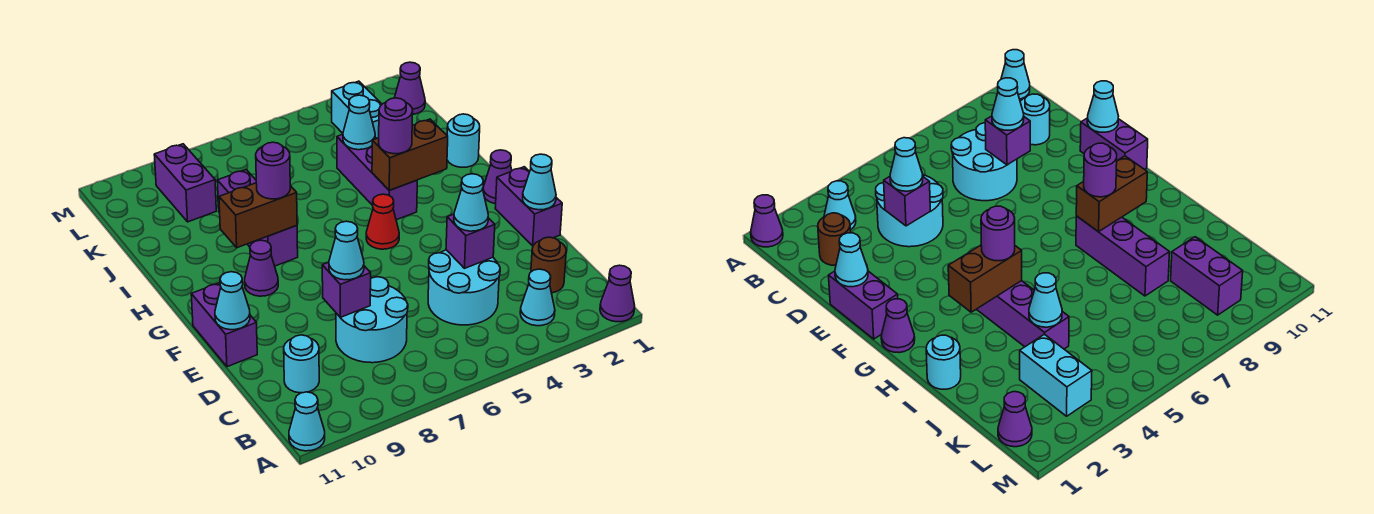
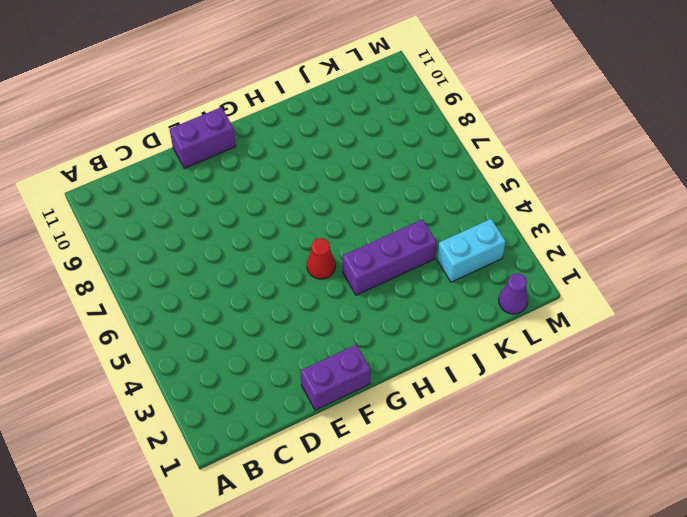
none -> purple 1x1 cone [600,265,635,322]
none -> cyan 1x1 cone [289,392,325,451]
none -> cyan 1x1 cone [520,269,555,326]

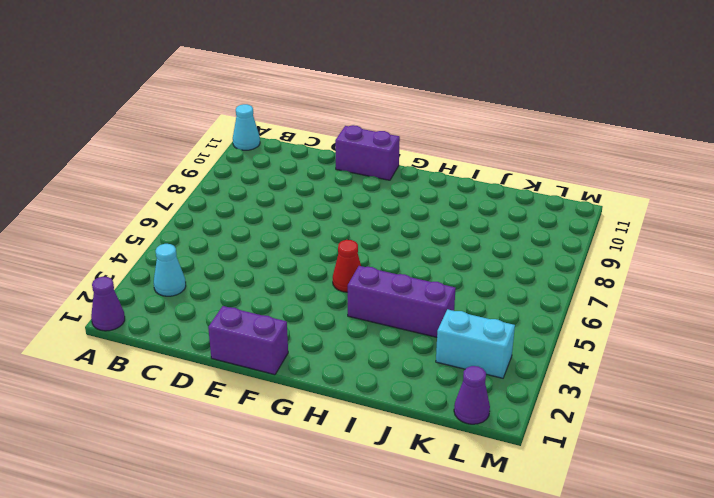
none -> brown 1x1 round brick [531,237,566,293]
none -> cyan 2x2 round brick [428,250,500,325]
none -> cyan 2x2 round brick [336,277,408,363]

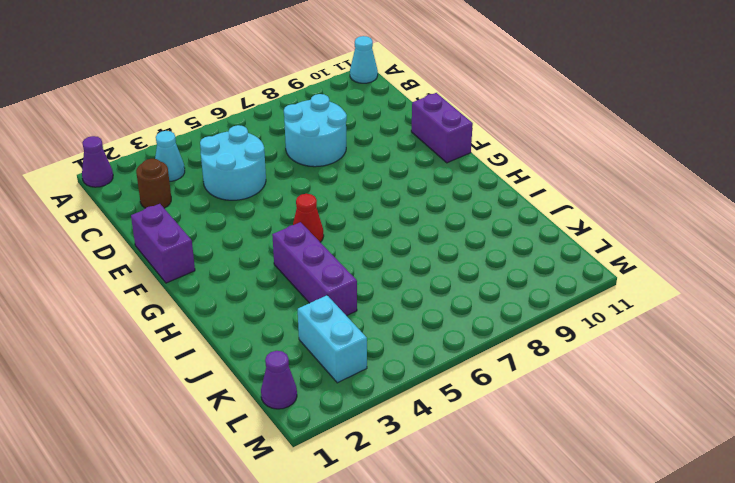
none -> cyan 1x1 round brick [284,335,319,393]
none -> purple 1x1 cone [483,150,512,204]
none -> purple 1x1 cone [245,240,278,296]

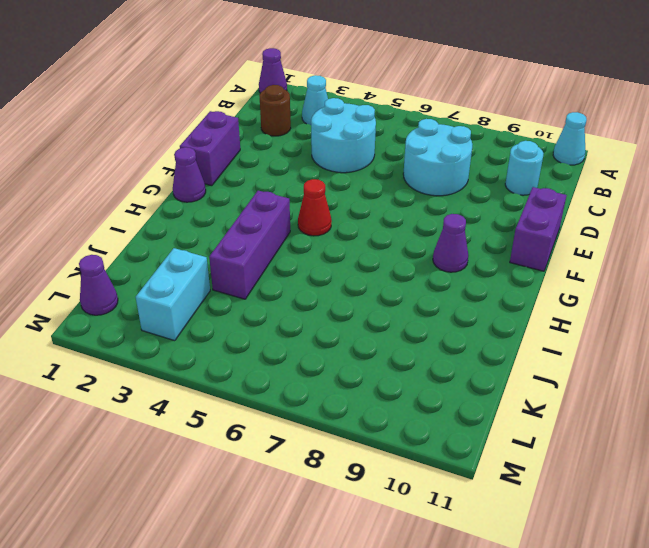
none -> purple 1x3 brick [217,170,298,266]
none -> cyan 1x1 round brick [447,114,480,167]
none -> purple 1x2 brick [154,144,216,222]

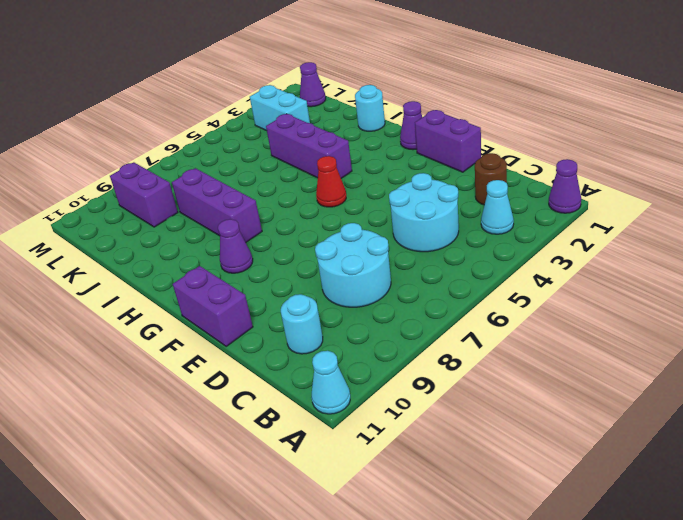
none -> purple 1x1 brick [446,214,495,268]
none -> purple 1x1 brick [322,262,371,317]
none -> cyan 1x1 cone [523,154,556,210]

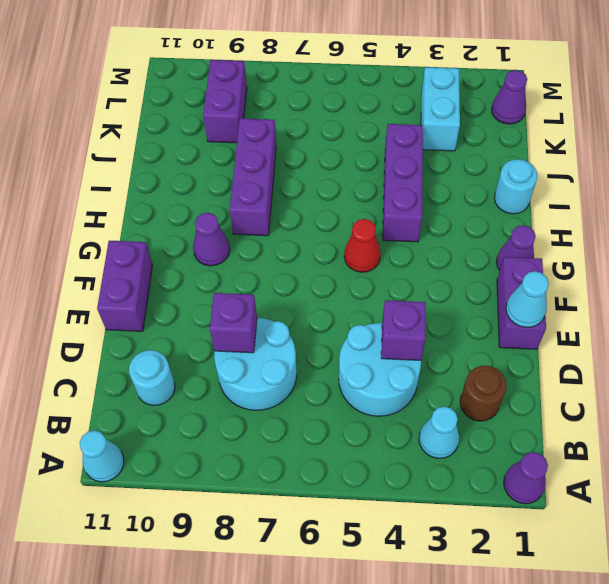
none -> cyan 1x1 cone [215,272,250,330]
none -> brown 1x2 brick [372,119,448,190]
none -> brown 1x2 brick [219,183,297,248]

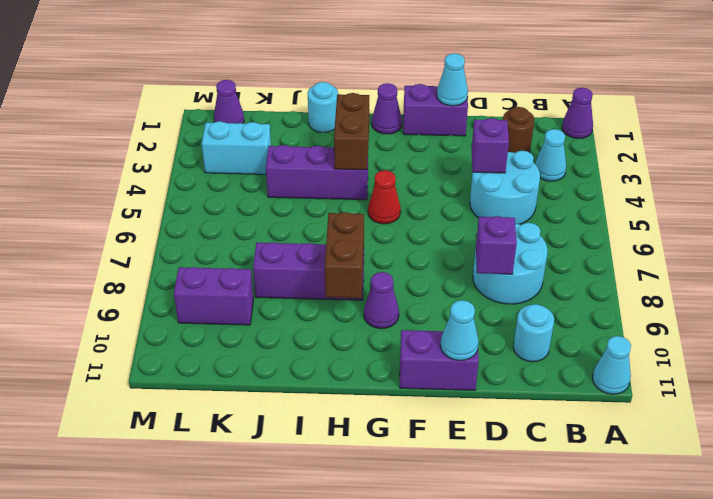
none -> cyan 1x1 cone [343,95,375,150]
none -> cyan 1x1 cone [454,174,488,231]
none -> cyan 1x1 cone [329,221,364,280]

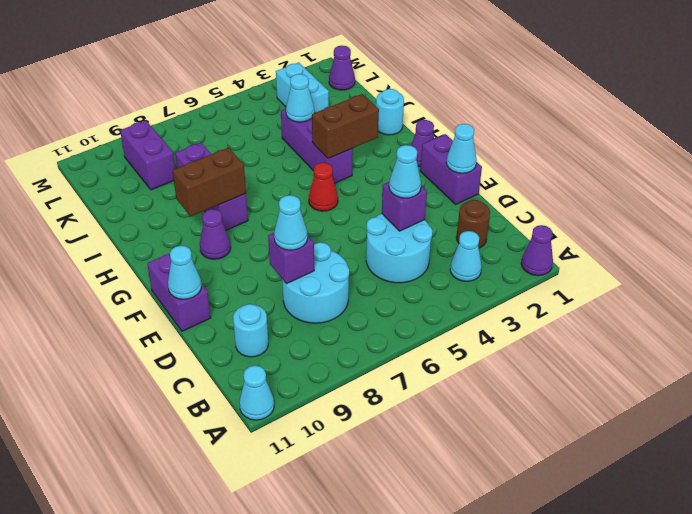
none -> purple 1x1 round brick [379,98,413,154]
none -> purple 1x1 round brick [256,142,290,199]

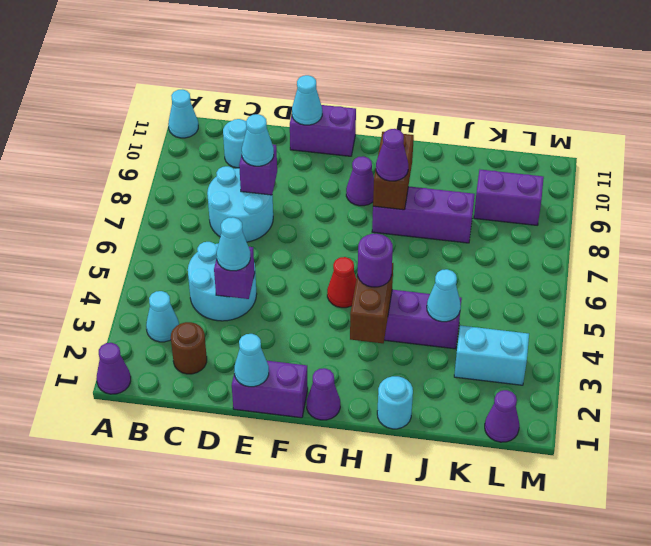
purple 1x1 cone [376,129,408,181] -> purple 1x1 round brick [256,142,290,199]

